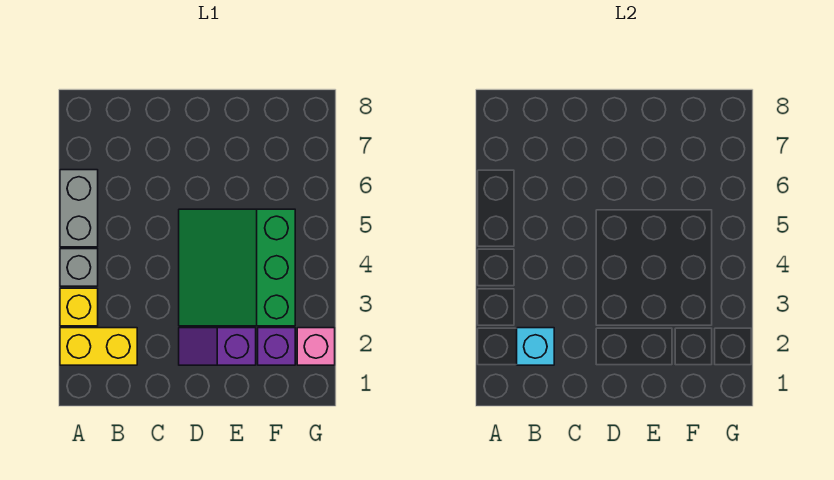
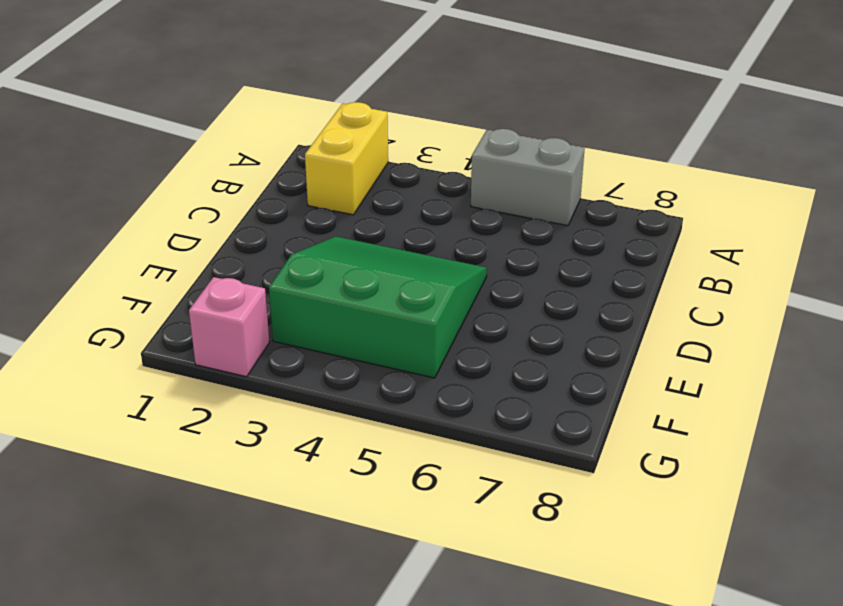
none -> yellow 1x1 brick [60,288,98,326]
none -> grey 1x1 brick [60,249,98,286]

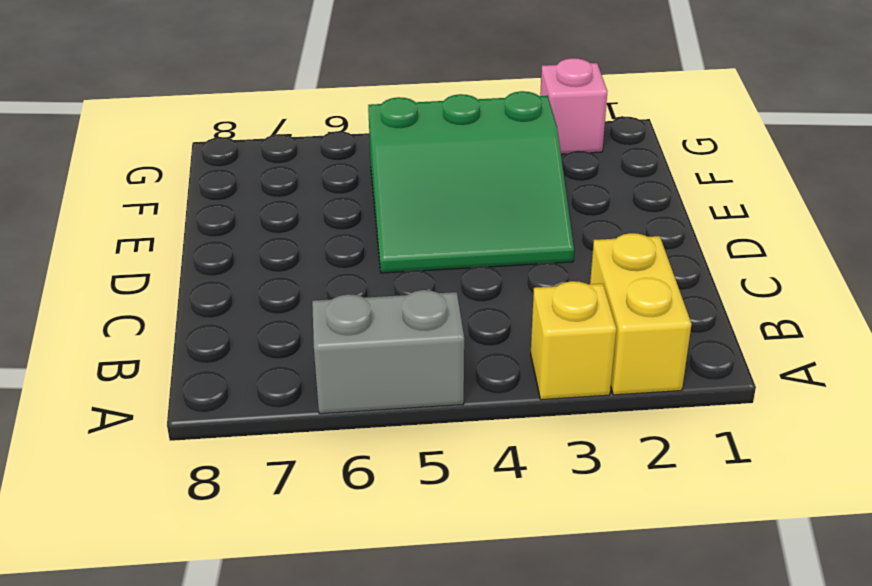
none -> grey 1x1 brick [60,249,98,286]
none -> purple 1x2 slope [179,328,256,365]

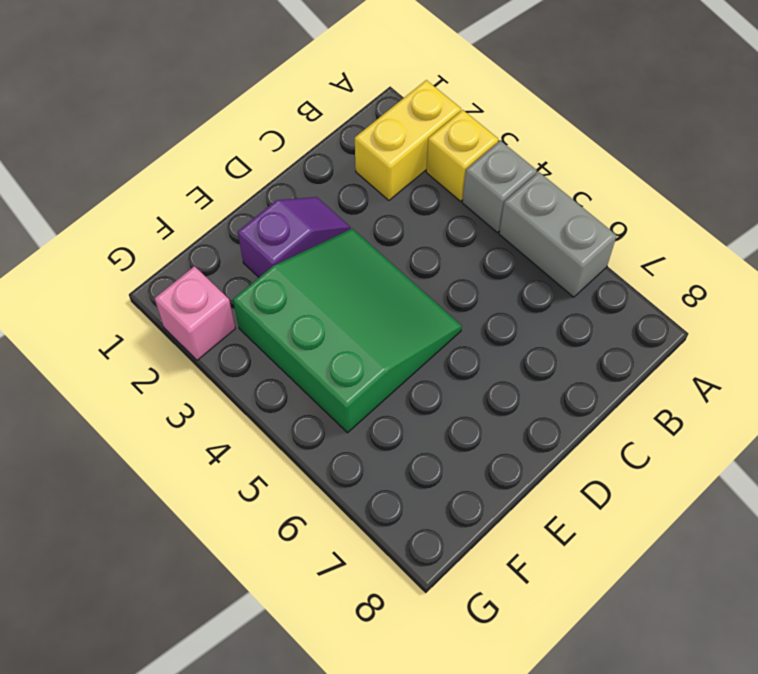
none -> purple 1x1 brick [258,328,295,365]
none -> cyan 1x1 brick [517,328,554,365]

